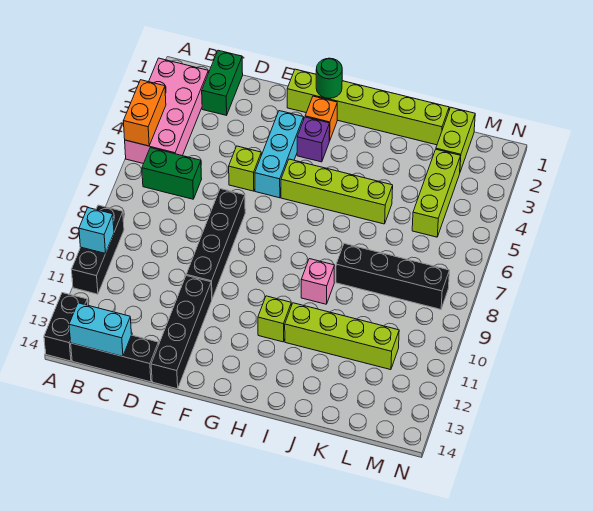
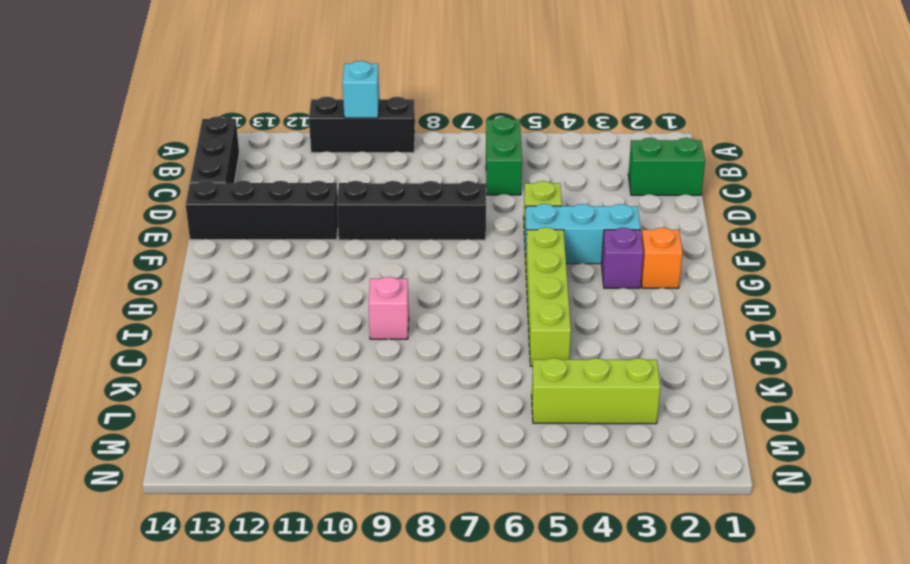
none -> pink 2x4 brick [125,58,208,164]
none -> black 1x2 brick [44,293,88,361]
none -> lime 1x6 brick [287,69,449,145]

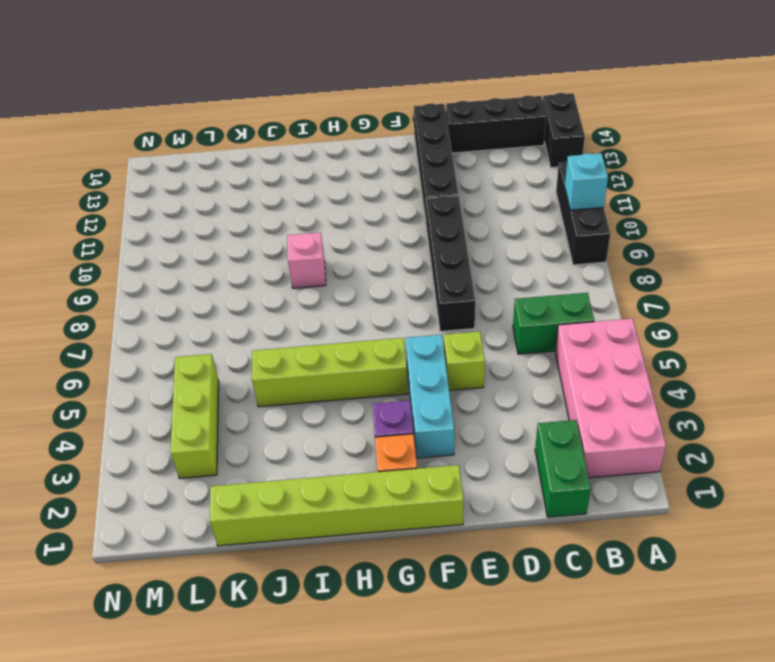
none -> lime 1x1 brick [258,296,291,342]
none -> lime 1x4 brick [285,303,399,370]
none -> black 1x4 brick [336,244,449,309]

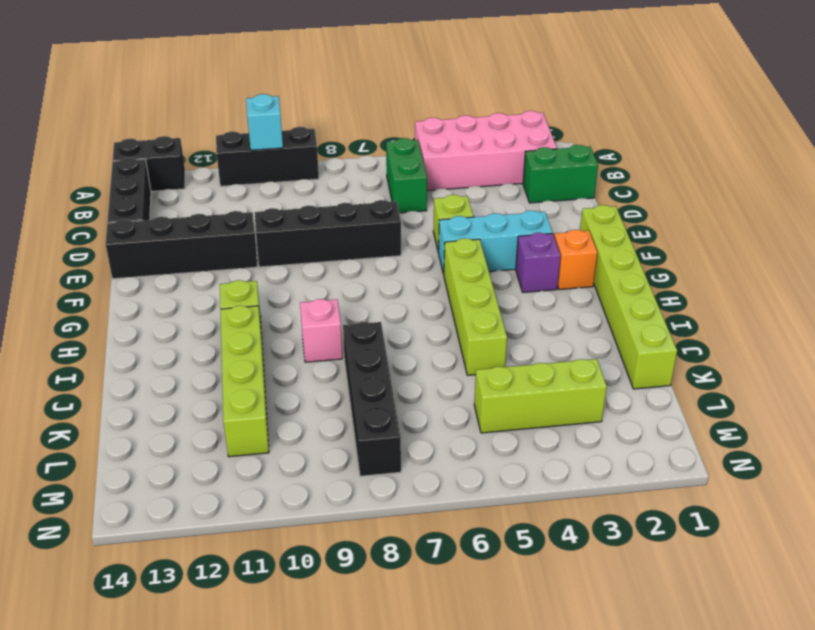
none -> lime 1x2 brick [436,108,475,172]
none -> orange 1x2 brick [123,80,166,146]
none -> cyan 1x2 brick [69,303,132,356]

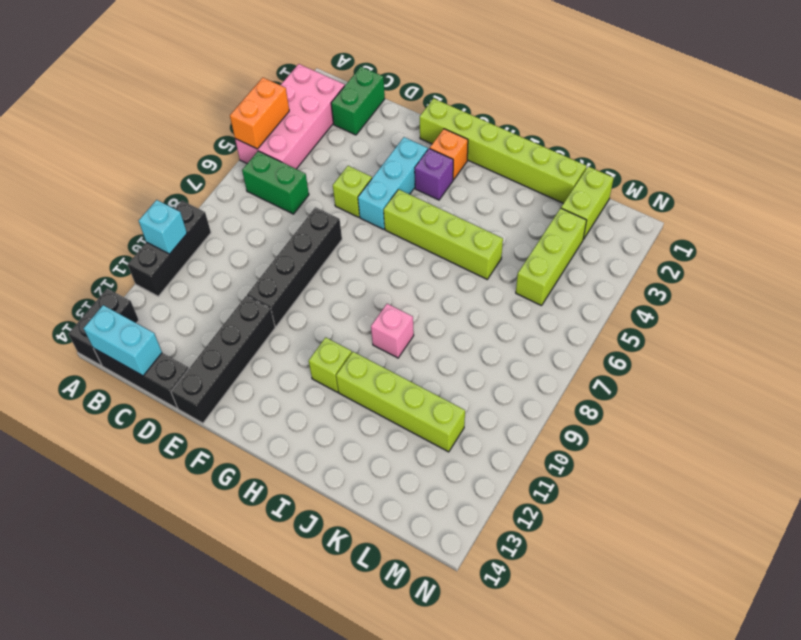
none -> black 1x4 brick [336,244,449,309]
none -> green 1x1 round brick [316,58,342,98]

